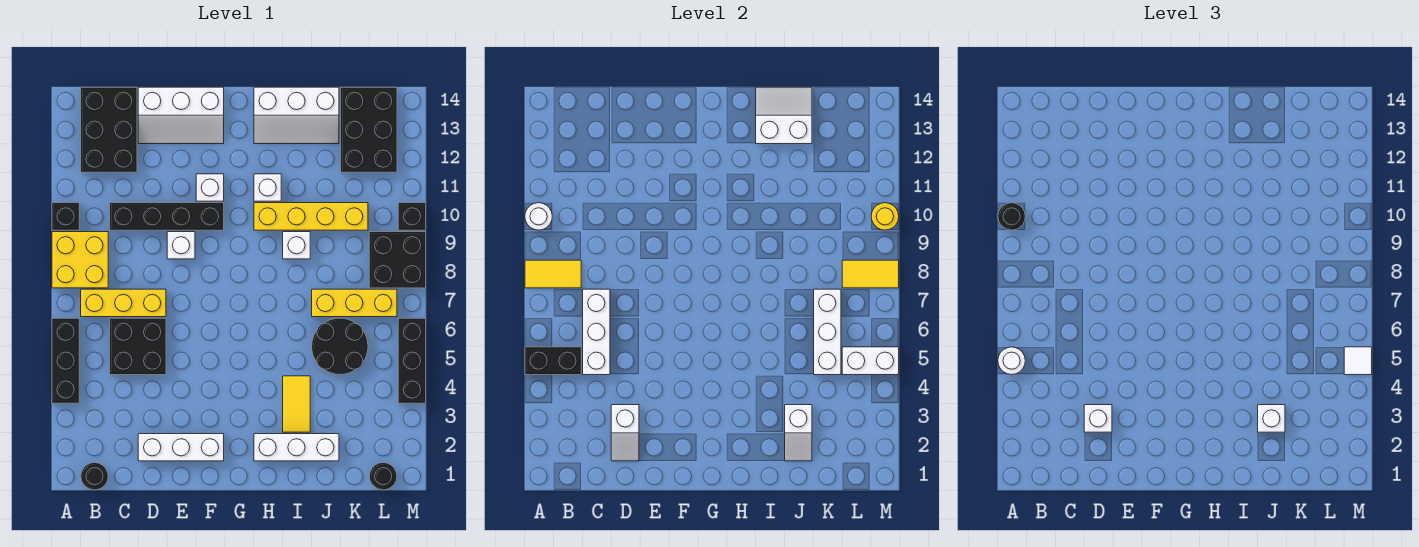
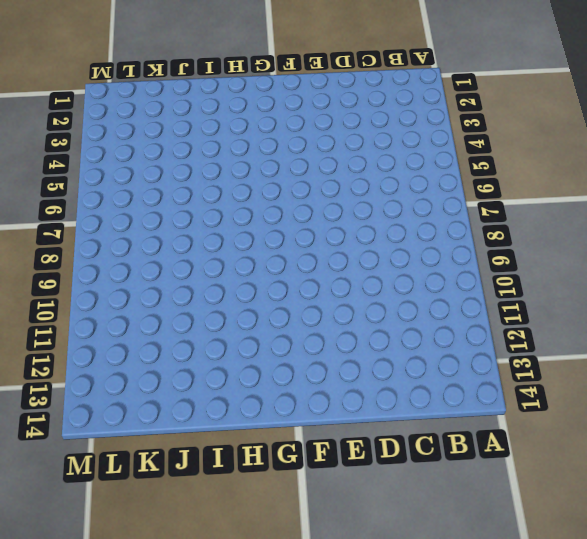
none -> black 1x3 brick [52,318,79,403]
none -> yellow 2x2 brick [52,232,108,288]
none -> black 1x1 brick [52,203,79,230]
none -> black 1x1 round brick [81,463,108,490]

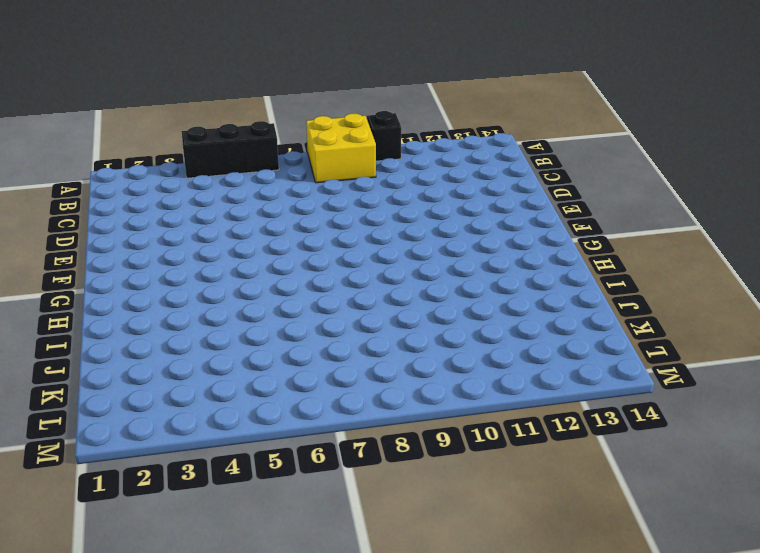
none -> black 1x1 round brick [81,463,108,490]
none -> yellow 1x3 brick [81,289,166,317]
none -> black 2x3 brick [81,87,137,172]
none -> black 2x2 brick [110,318,166,375]

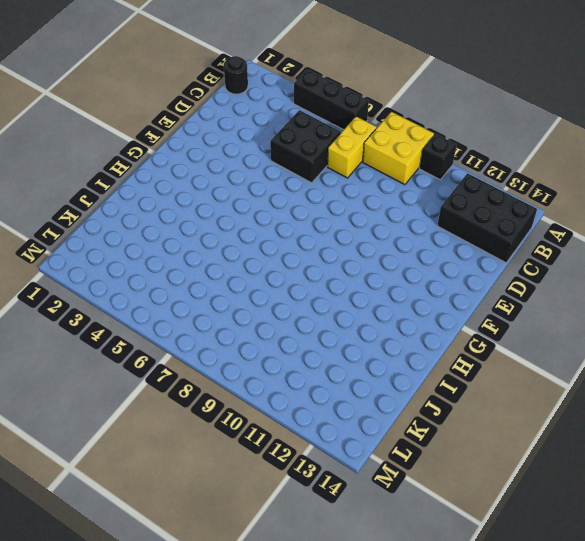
yellow 1x2 brick [327,117,376,178] -> yellow 1x3 brick [81,289,166,317]
none -> black 1x4 brick [110,203,224,230]
none -> white 1x3 brick [138,434,224,461]
none -> white 2x3 slope [138,87,224,144]
none -> white 1x1 brick [167,232,195,259]

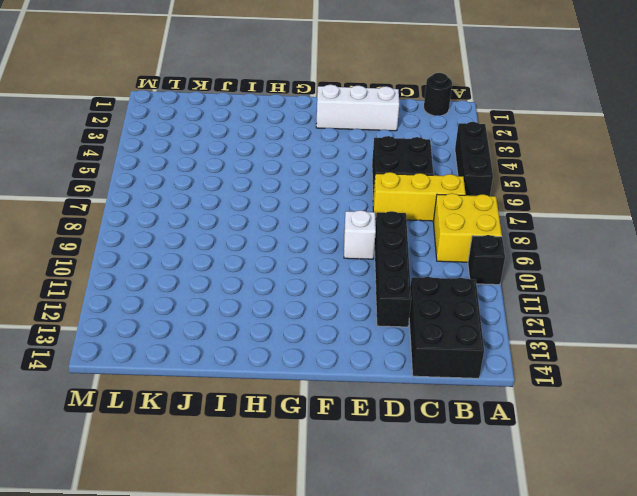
black 1x4 brick [374,211,411,327] -> black 1x4 brick turned to [110,203,224,230]
none -> white 2x3 slope [138,87,224,144]
none -> white 1x1 brick [196,174,224,201]
none -> white 1x3 brick [254,434,339,461]
none -> yellow 1x4 brick [254,203,368,230]

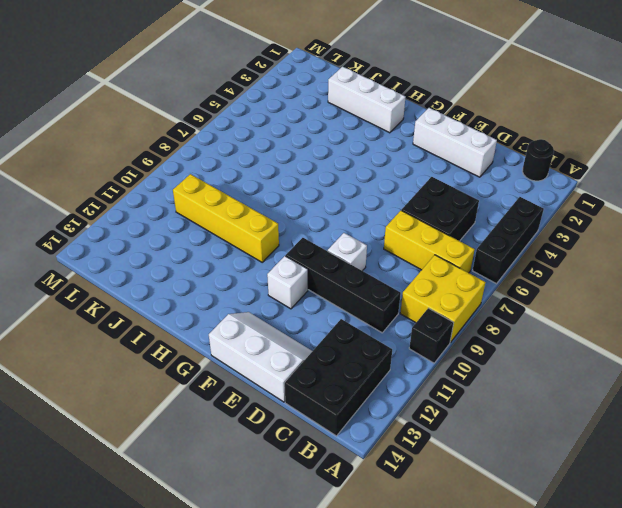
none -> white 1x1 brick [254,174,281,201]
none -> white 2x3 slope [254,87,339,144]
none -> yellow 1x2 tile [283,376,310,432]
none -> white 1x1 brick [283,232,310,259]

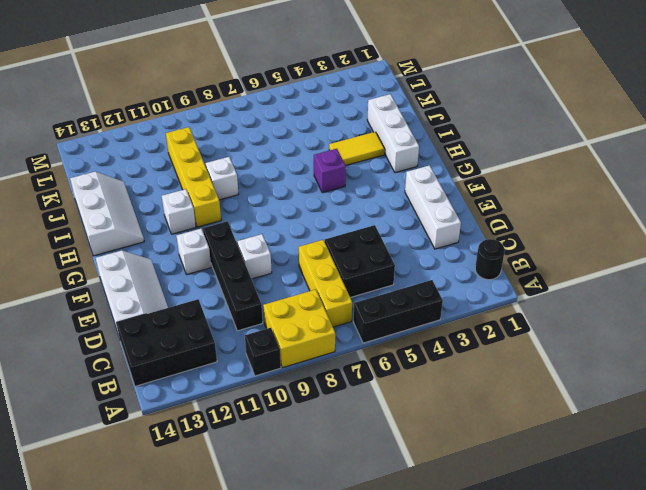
purple 1x1 brick [313,149,346,193] -> none
none -> black 2x2 round brick [312,318,368,375]
none -> yellow 1x3 brick [312,289,397,317]
none -> black 2x3 brick [341,87,397,172]
none -> black 1x1 round brick [369,463,397,490]

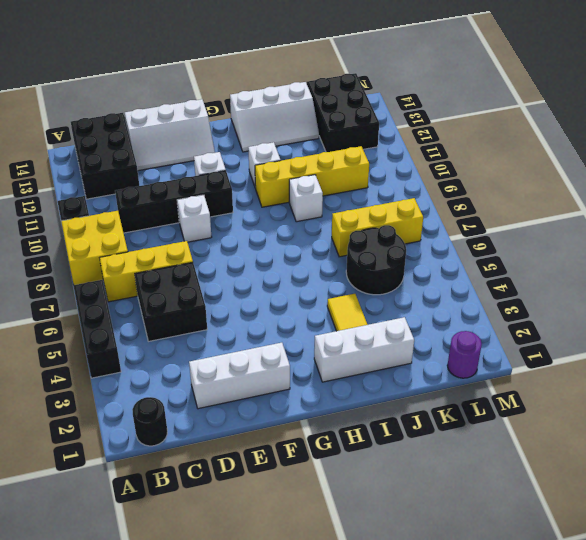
purple 1x1 round brick [447,331,482,378] -> black 1x1 round brick [369,463,397,490]
none -> black 2x2 brick [369,232,426,288]
none -> black 1x3 brick [398,318,426,403]
none -> black 1x1 brick [398,203,426,230]
none -> black 1x2 brick [525,347,581,375]

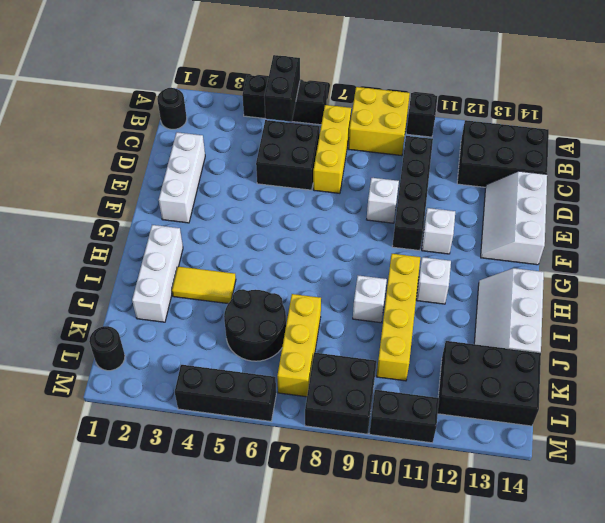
black 1x2 brick [369,390,439,443] -> black 1x1 brick [398,203,426,230]
none -> yellow 1x2 tile [525,260,581,288]
none -> white 1x1 round brick [525,203,552,230]
none -> white 1x3 brick [583,289,610,375]
none -> white 1x2 slope [611,405,639,461]

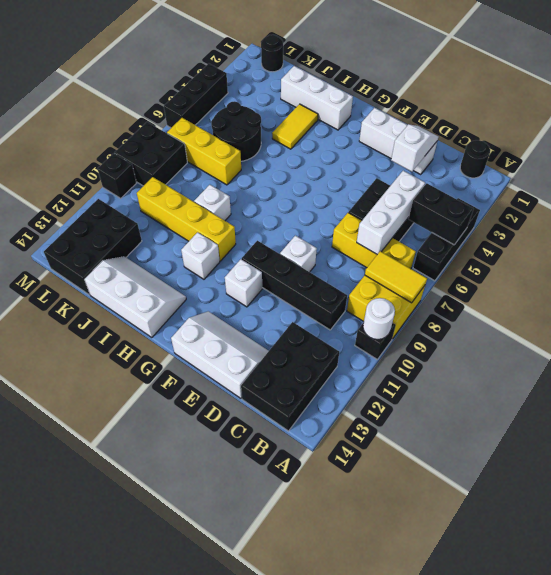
none -> white 2x2 slope [756,87,812,144]
none -> white 1x2 slope [785,405,812,461]
none -> white 1x3 brick [814,289,841,375]
none -> white 1x2 brick [842,347,899,375]

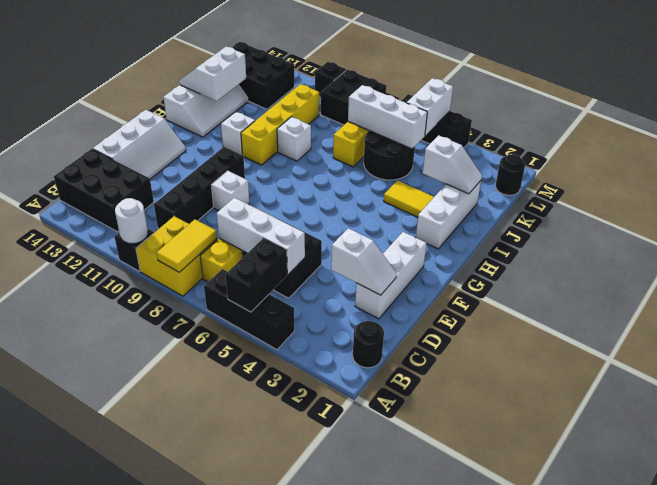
none -> white 1x1 brick [196,174,224,201]
none -> yellow 1x2 tile [842,260,899,288]
none -> yellow 1x1 round brick [871,203,899,230]
none -> white 1x1 round brick [998,347,1025,375]

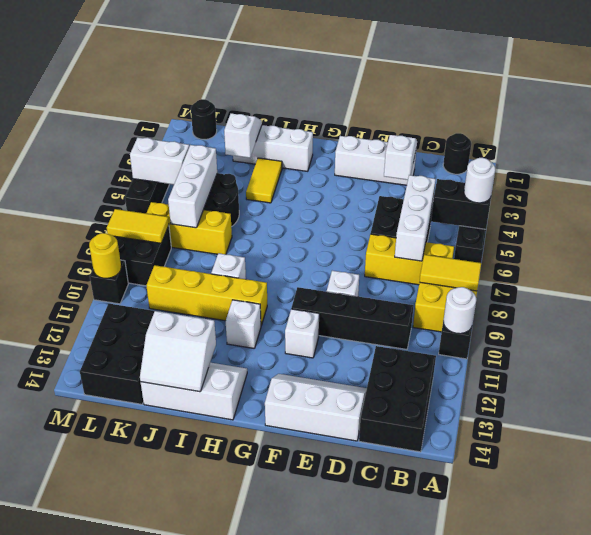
none -> black 1x1 round brick [998,203,1025,230]
none -> white 1x1 brick [1084,405,1112,432]
none -> white 1x1 brick [1258,405,1285,432]
none -> white 1x1 tile [1344,347,1372,375]

